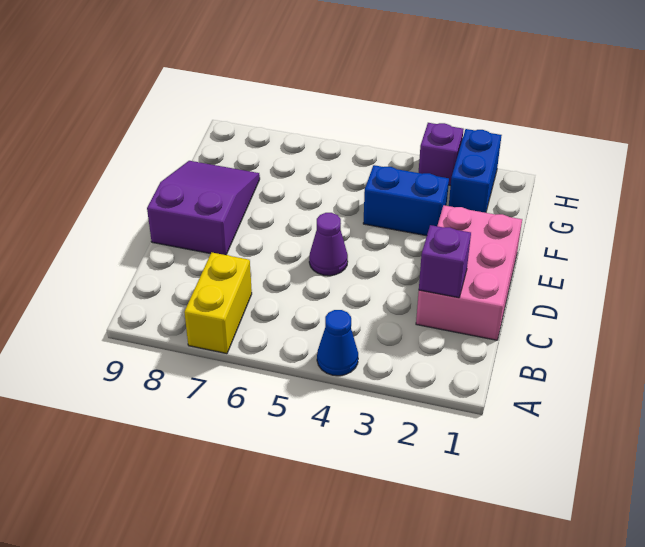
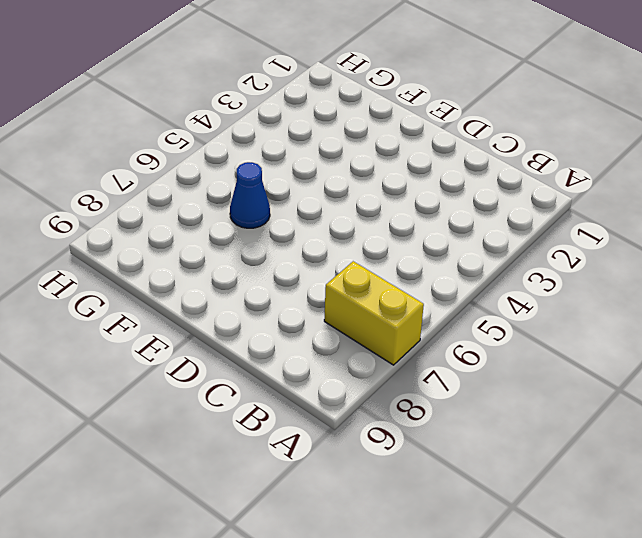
blue 1x1 cone [230,162,270,228] -> blue 1x1 cone moved to [317,310,358,376]
none -> pink 2x3 brick [416,205,522,340]
none -> purple 1x1 cone [309,213,348,276]

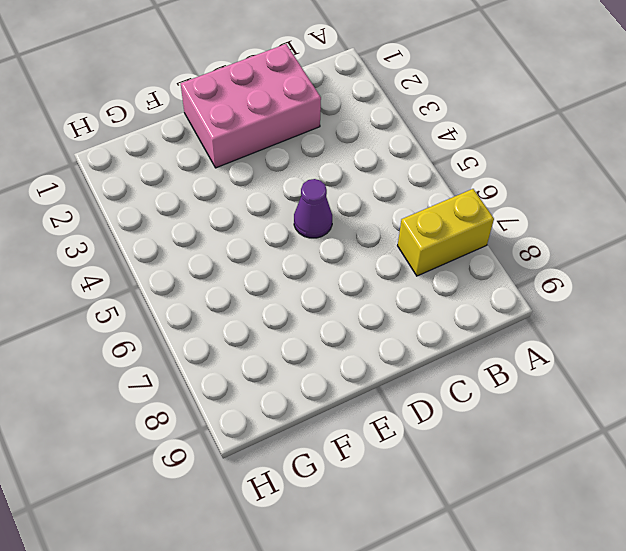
none -> blue 1x1 cone [317,310,358,376]
none -> purple 2x3 slope [147,161,260,255]

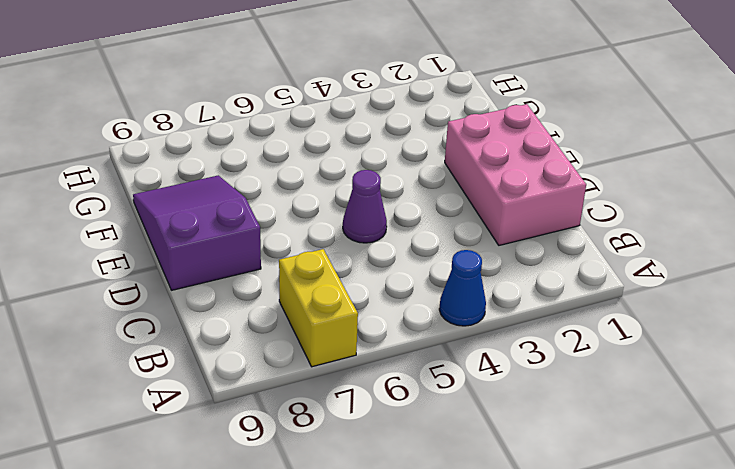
none -> blue 1x2 brick [363,165,449,236]
none -> blue 1x2 brick [449,129,502,213]

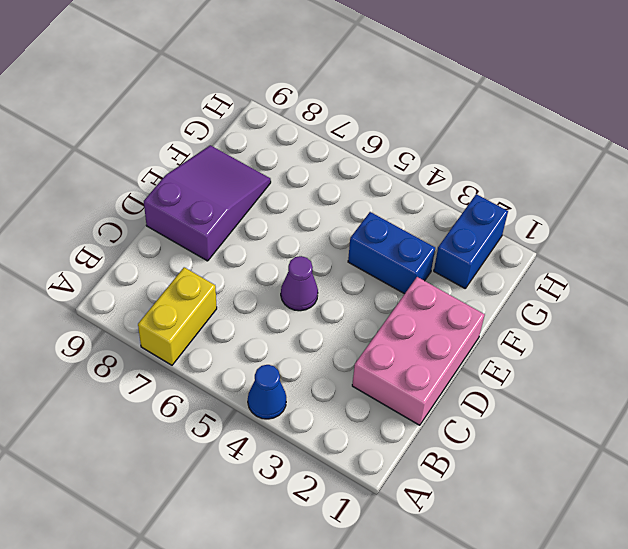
none -> purple 1x1 brick [419,123,464,186]
none -> purple 1x1 brick [419,225,471,298]

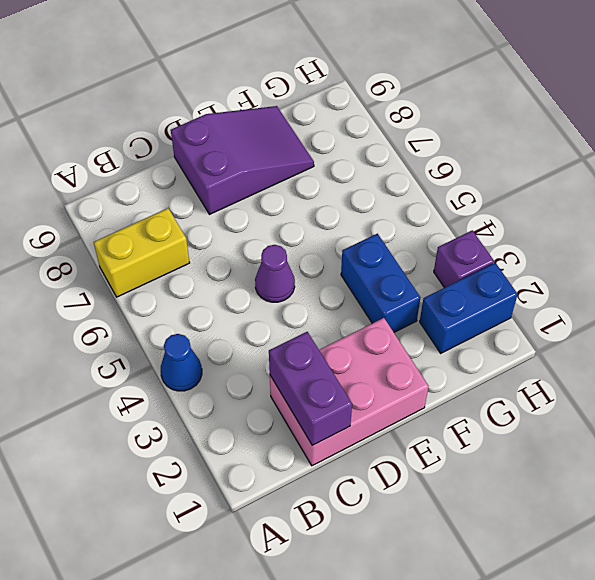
purple 1x2 brick [269,332,352,445] -> purple 1x1 brick [419,225,471,298]

